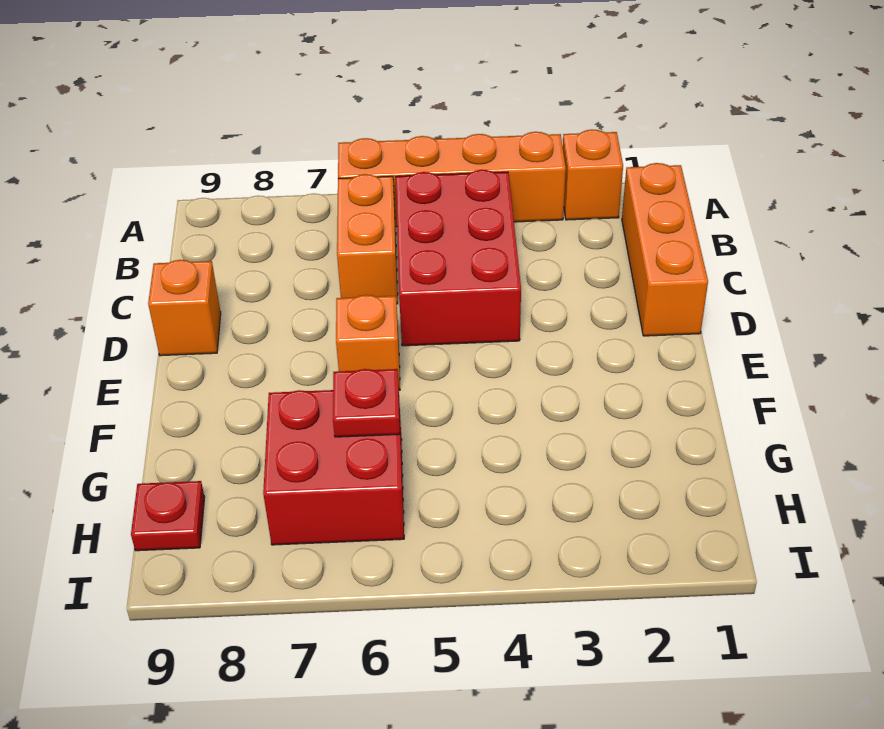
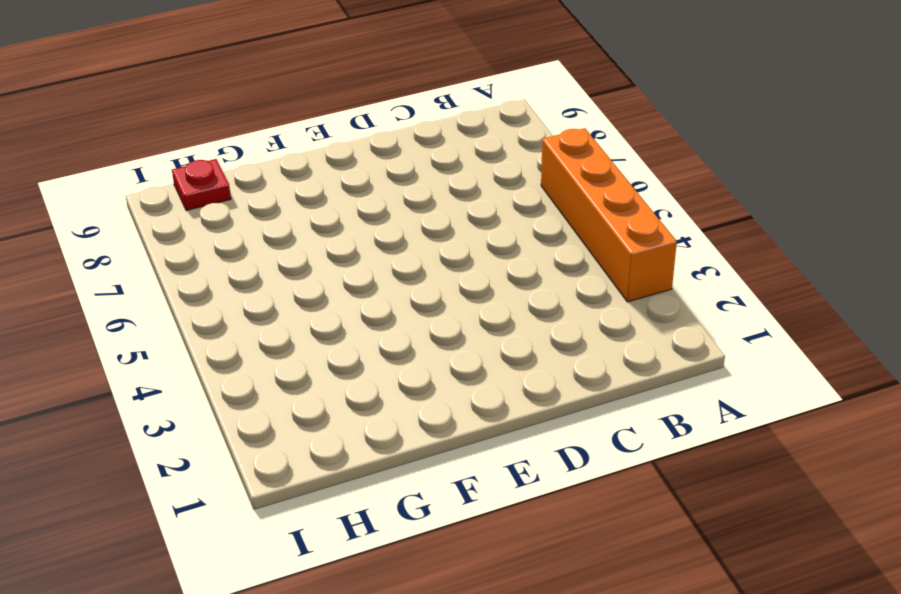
none -> orange 1x1 brick [563,130,623,220]
none -> orange 1x3 brick [622,163,708,336]

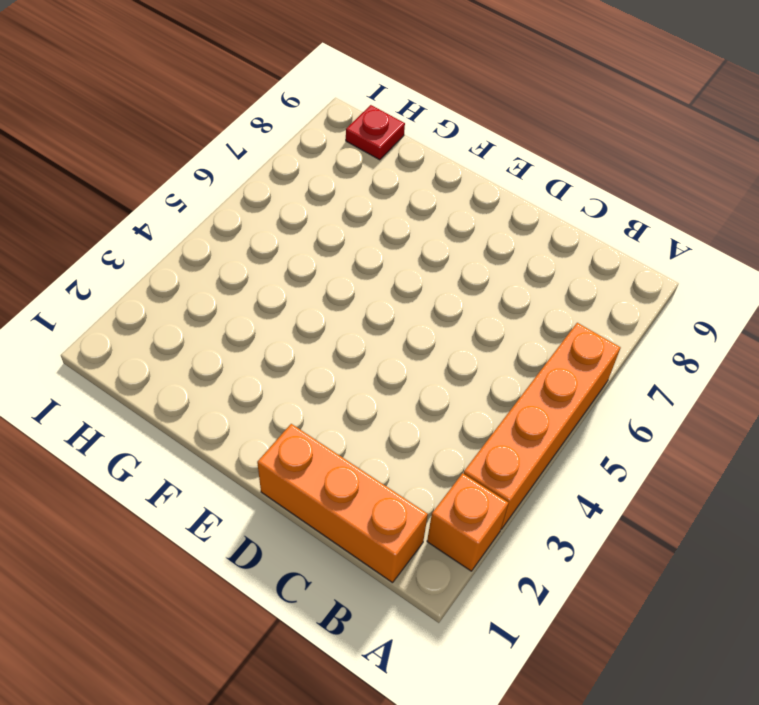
none -> red 2x3 brick [396,170,521,346]
none -> orange 1x2 brick [337,174,398,304]

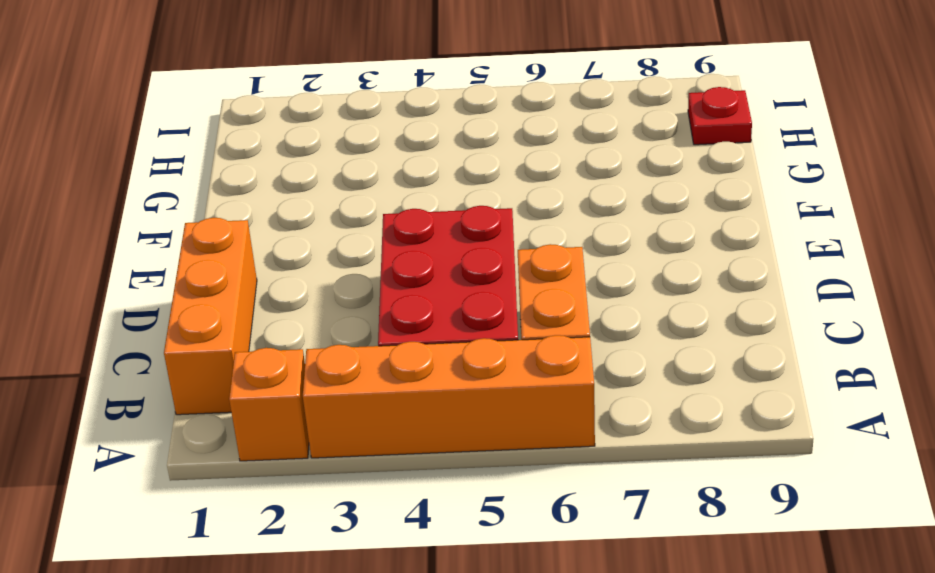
none -> orange 1x1 brick [148,260,221,356]
none -> orange 1x1 brick [336,295,400,390]

